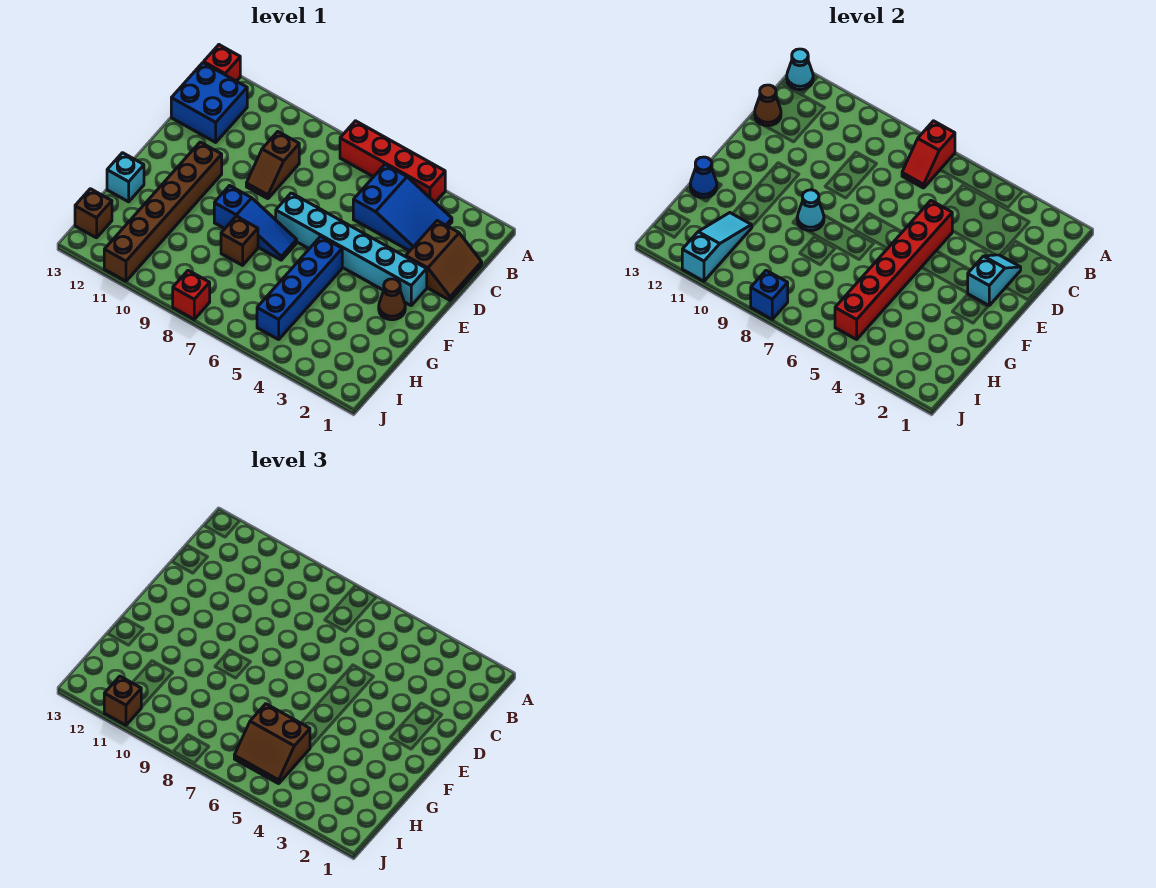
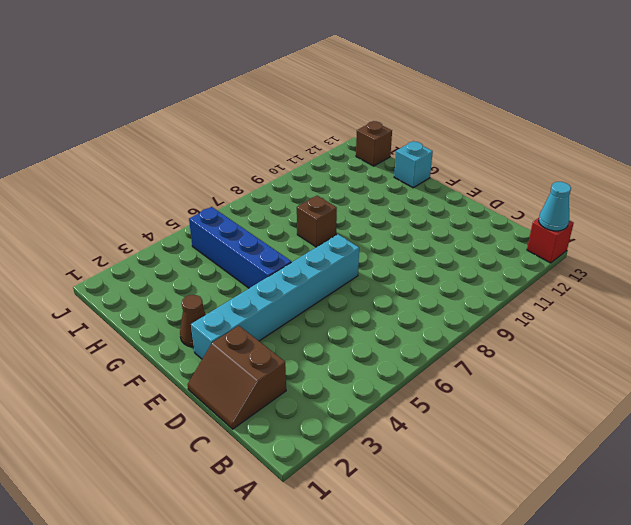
none -> red 1x4 brick [340,121,445,202]
none -> blue 2x3 slope [353,165,452,251]
none -> blue 2x2 brick [171,63,247,142]

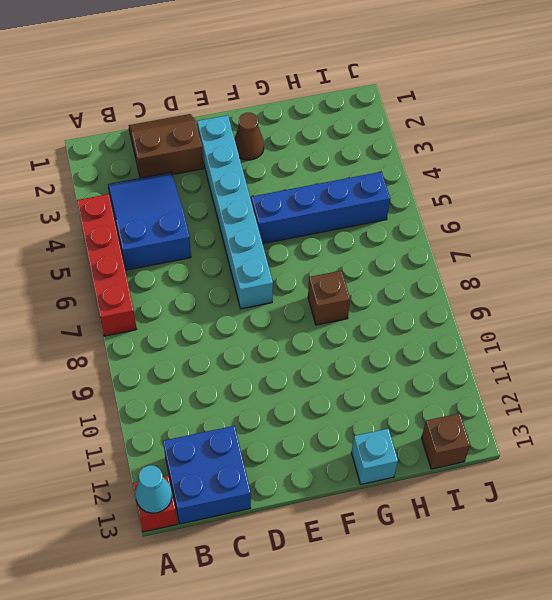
none -> brown 1x2 slope [246,132,299,199]
none -> brown 1x6 brick [104,142,222,281]
none -> blue 1x3 slope [214,186,297,260]

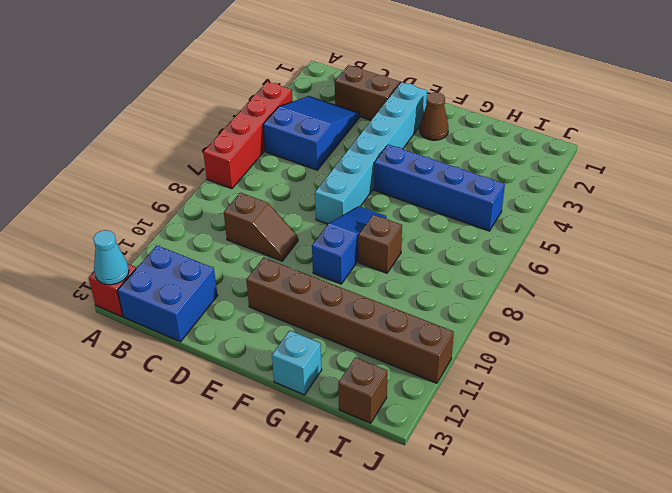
none -> red 1x1 brick [173,270,210,319]
none -> red 1x2 slope [902,121,955,188]
none -> brown 1x1 cone [755,85,781,126]

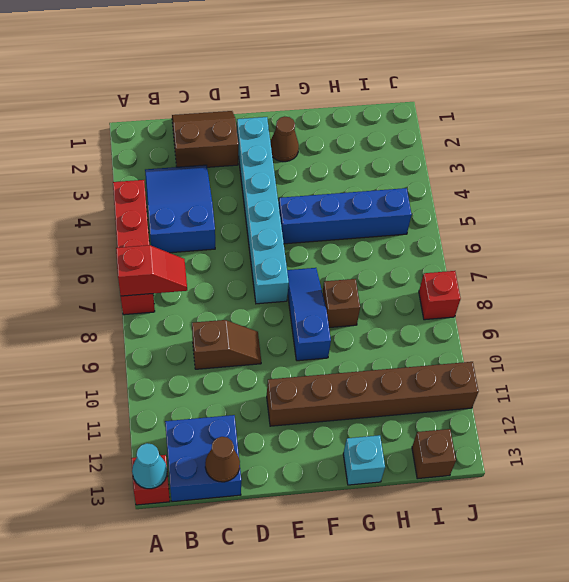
none -> cyan 1x2 slope [968,255,1021,305]
none -> red 1x6 brick [835,201,952,339]
none -> cyan 1x1 cone [797,190,824,231]

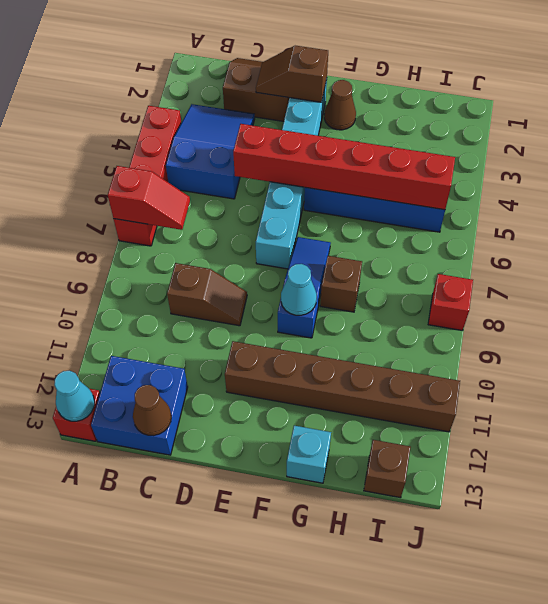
brown 1x2 slope [256,46,328,102] -> cyan 1x2 slope [968,255,1021,305]
none -> blue 1x1 cone [690,157,717,198]
none -> cyan 1x3 slope [682,213,752,281]
none -> blue 1x1 brick [751,270,788,319]

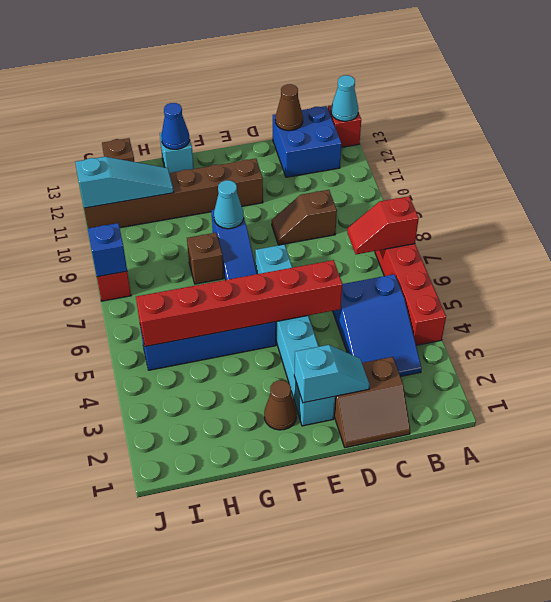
none -> brown 2x2 slope [234,704,310,783]
none -> brown 1x1 brick [104,676,141,725]

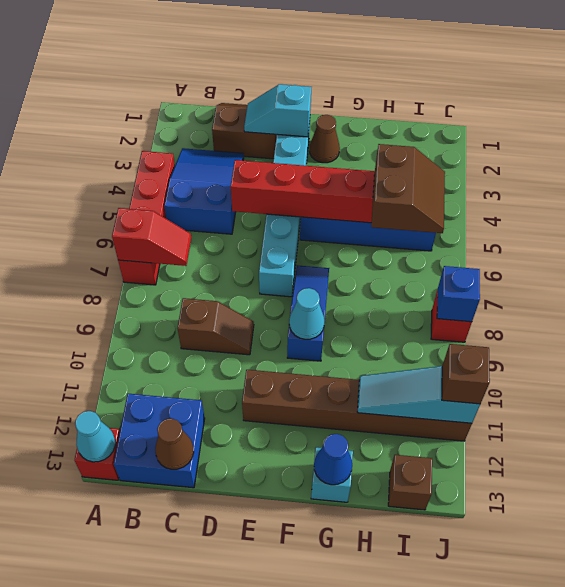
none -> brown 1x1 brick [221,216,258,265]

